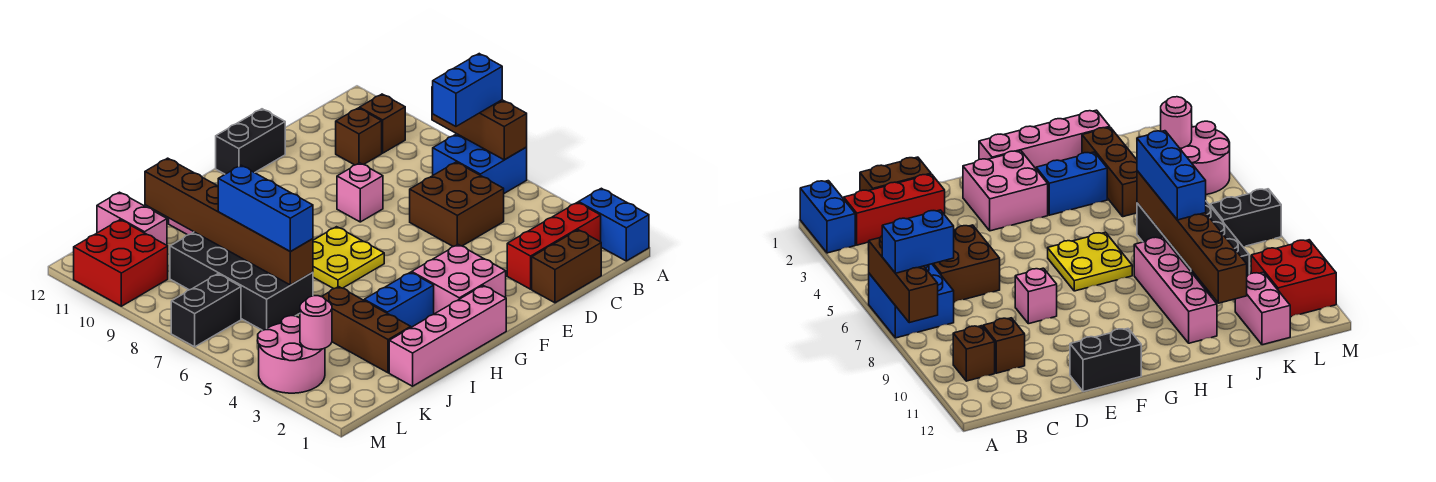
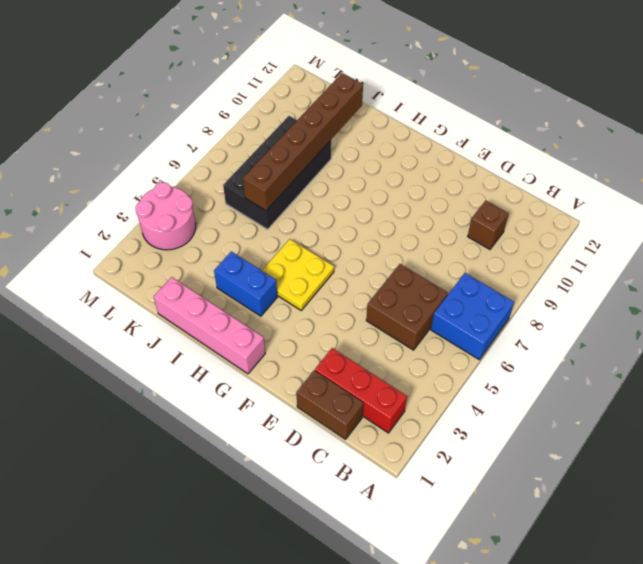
yellow 2x2 plate [262,239,334,310] -> yellow 2x2 plate moved to [313,227,384,289]
none -> blue 1x2 brick [579,188,649,261]
none -> brown 1x1 brick [359,94,405,153]
none -> pink 1x1 brick [337,163,383,222]

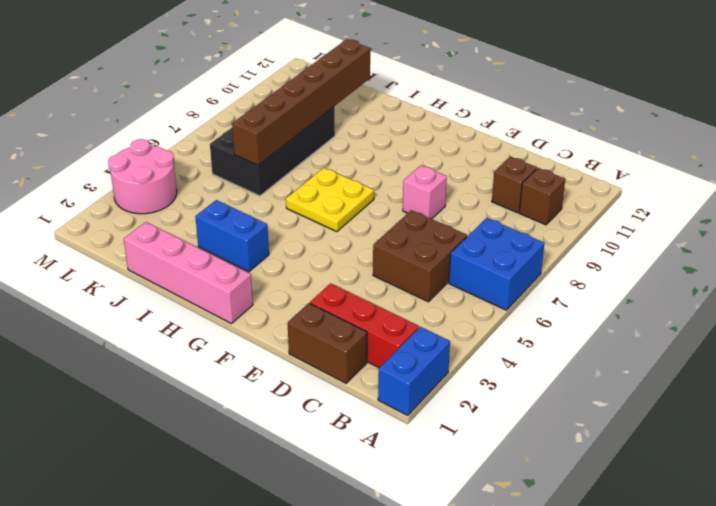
none -> black 1x2 brick [216,109,285,174]
none -> pink 2x2 brick [412,245,506,314]
none -> pink 1x4 brick [1134,237,1217,343]

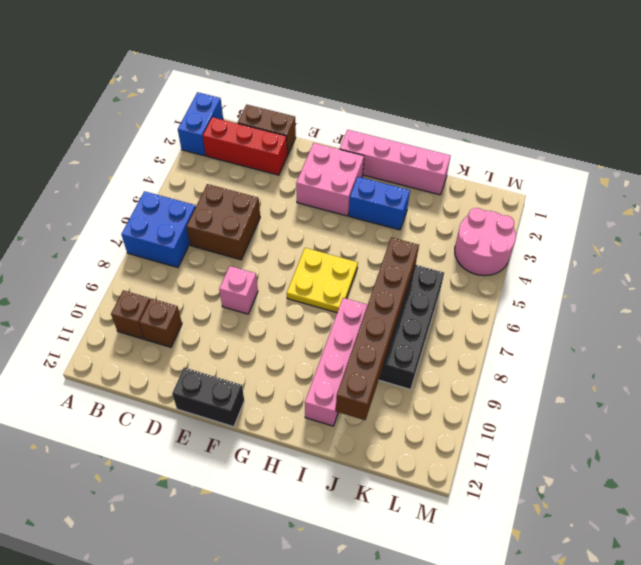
none -> brown 1x3 brick [322,287,411,373]
none -> pink 1x2 brick [97,192,167,245]
none -> black 1x2 brick [171,274,241,347]

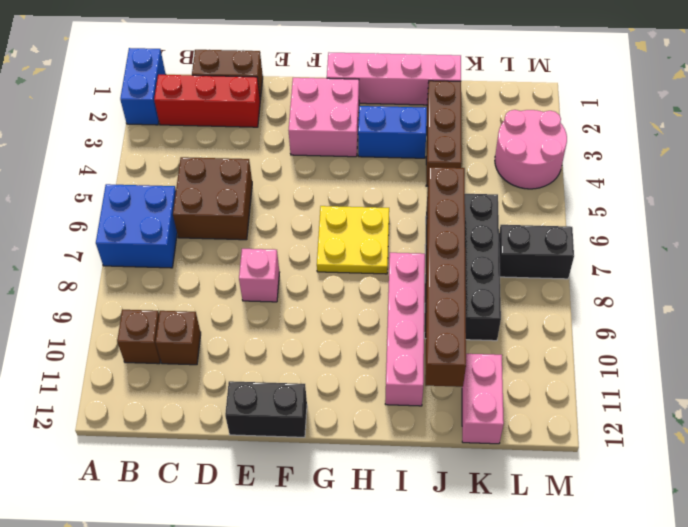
none -> red 2x2 brick [74,220,168,306]
none -> brown 1x3 brick [432,87,527,160]
none -> pink 1x1 round brick [300,296,332,350]

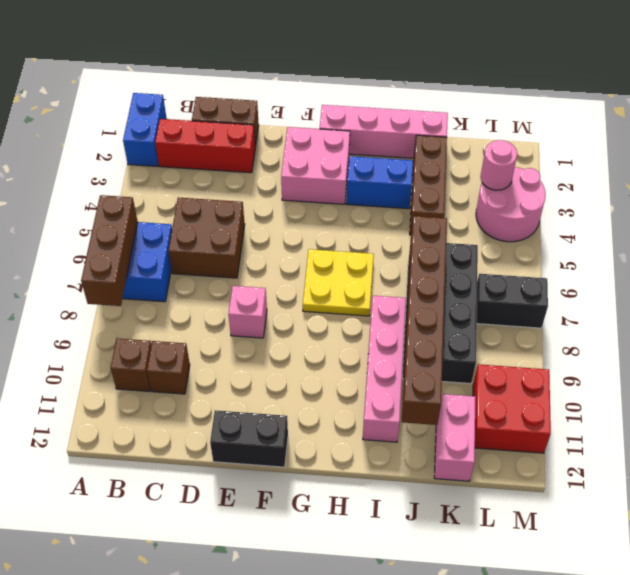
none -> blue 1x2 brick [433,54,502,126]
none -> blue 1x3 brick [218,165,313,252]

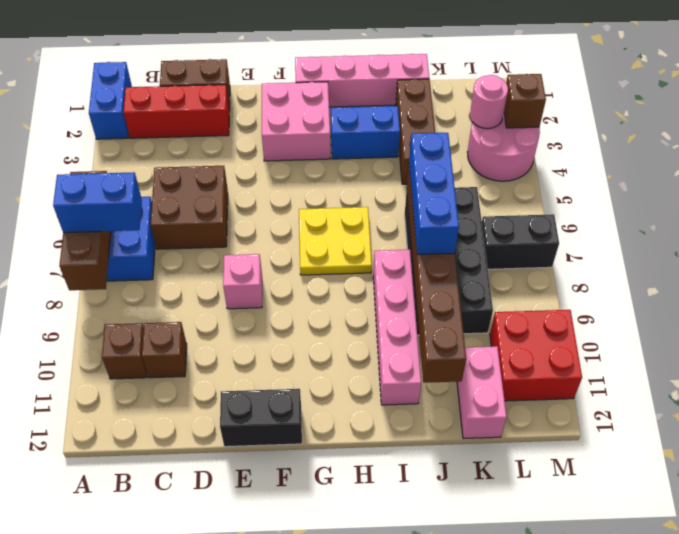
brown 1x1 brick [504,74,546,128] -> none

